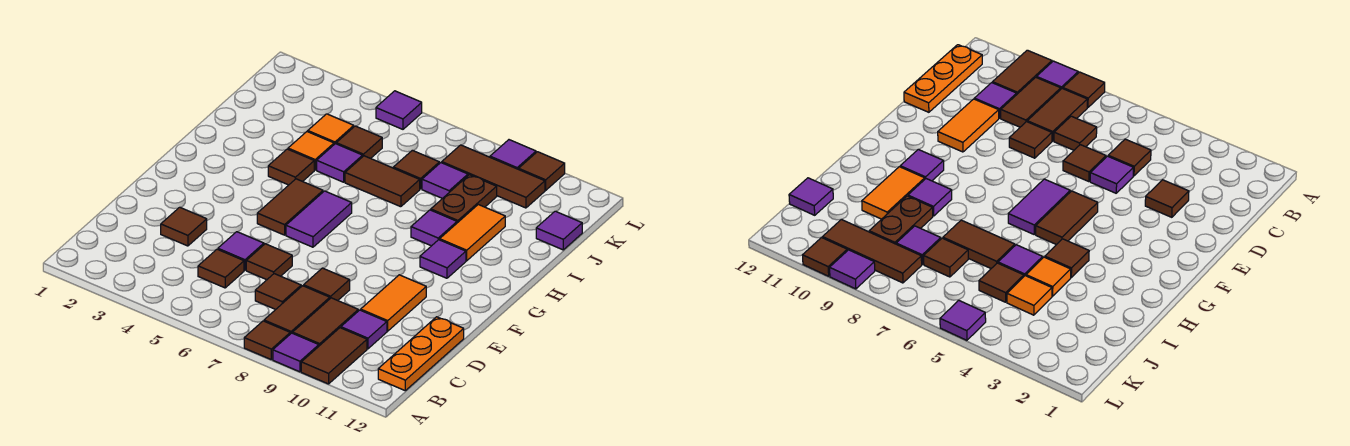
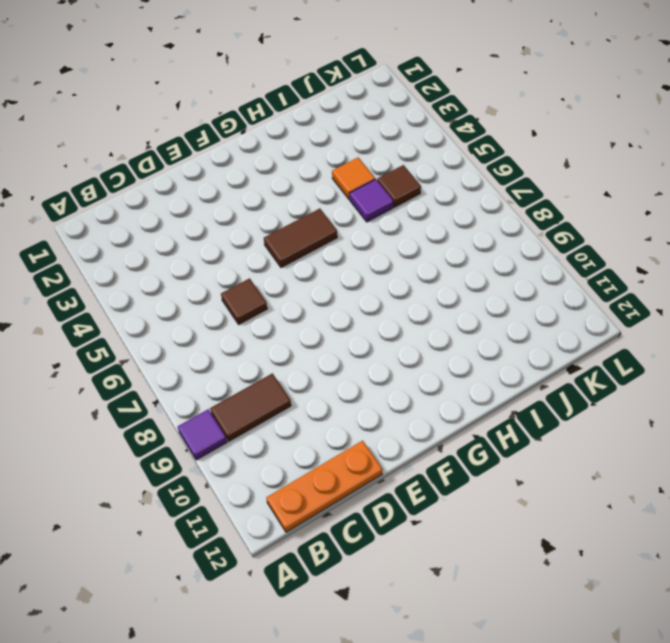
none -> brown 1x1 tile [244,321,290,359]
none -> brown 1x2 tile [301,328,367,384]
none -> brown 1x2 tile [264,286,330,334]
none -> brown 1x1 tile [198,249,244,288]

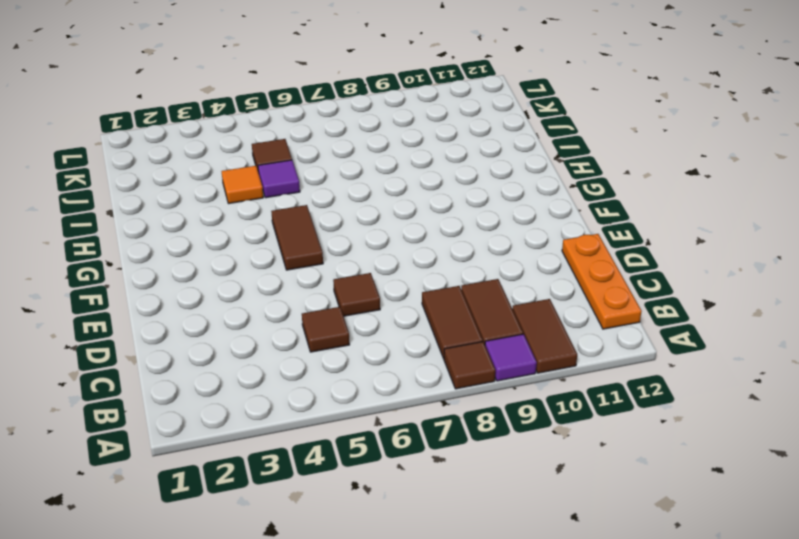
none -> brown 1x1 tile [255,274,301,309]
none -> purple 1x1 tile [341,310,387,349]
none -> brown 1x1 tile [161,207,207,246]
none -> purple 1x1 tile [218,232,264,270]

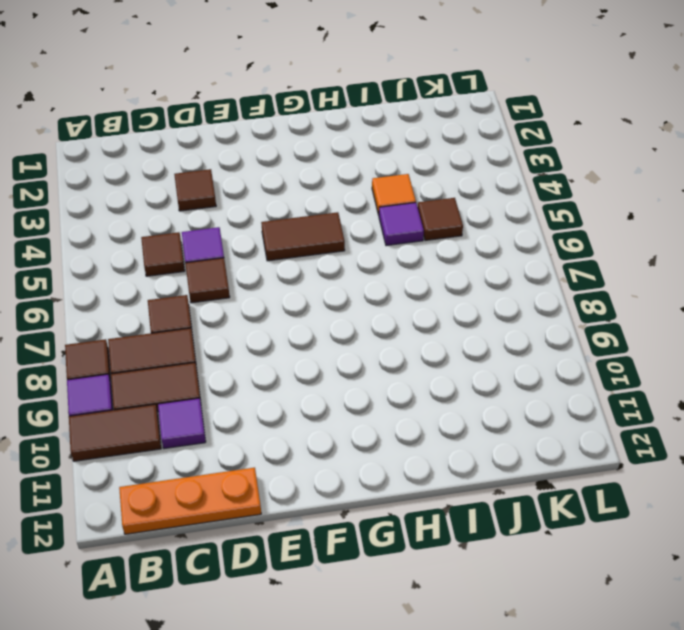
none -> brown 1x1 tile [304,268,350,301]
none -> orange 1x2 tile [361,275,426,331]
none -> purple 1x2 tile [286,191,352,247]
none -> purple 1x1 tile [420,240,466,278]

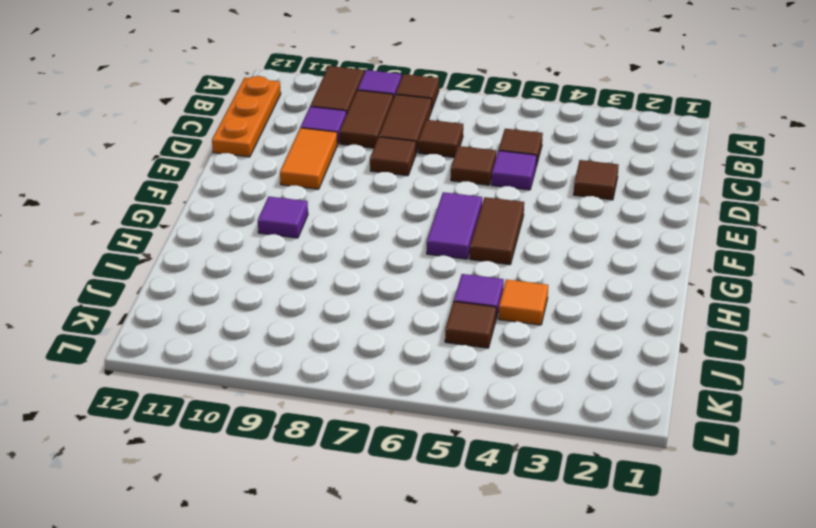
none -> brown 1x1 tile [268,149,314,185]
none -> purple 1x1 tile [411,210,457,246]
none -> orange 1x2 tile [440,205,505,261]
none -> brown 1x2 tile [345,156,420,207]

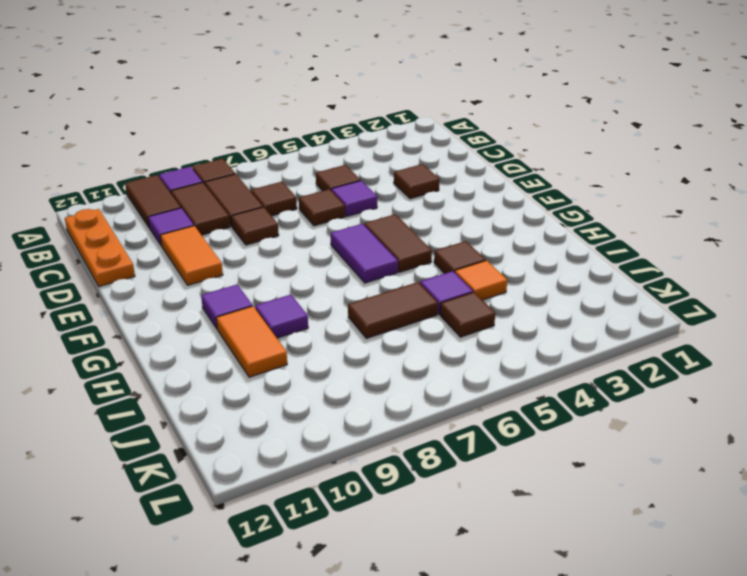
none -> brown 1x2 plate [431,175,497,223]
none -> orange 1x1 tile [308,114,354,144]
none -> brown 1x1 tile [393,150,439,189]
none -> purple 1x1 tile [422,163,468,199]

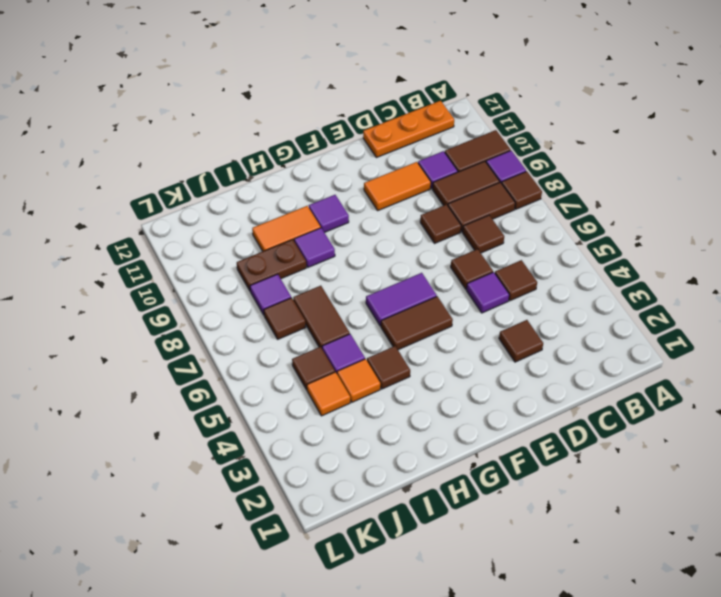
none -> purple 1x1 tile [536,211,582,250]
none -> brown 1x3 tile [442,145,545,208]
none -> purple 1x1 tile [376,91,422,129]
none -> purple 1x1 tile [490,140,536,169]

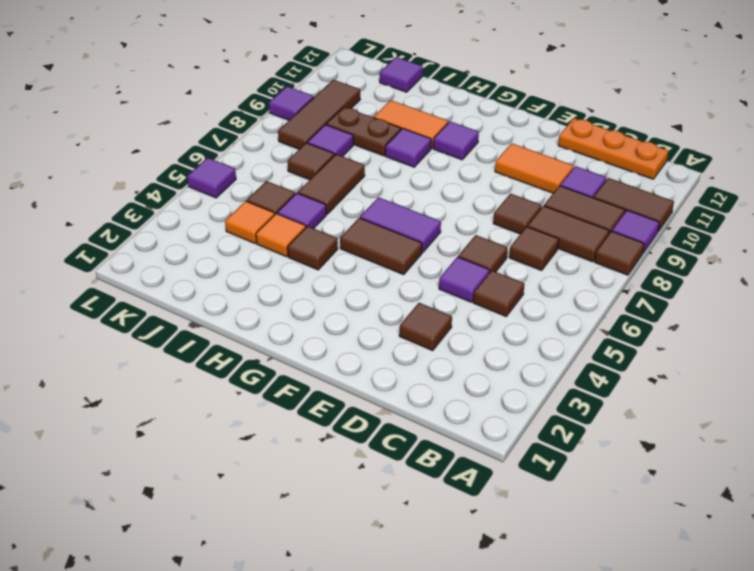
none -> brown 1x1 tile [519,152,565,190]

